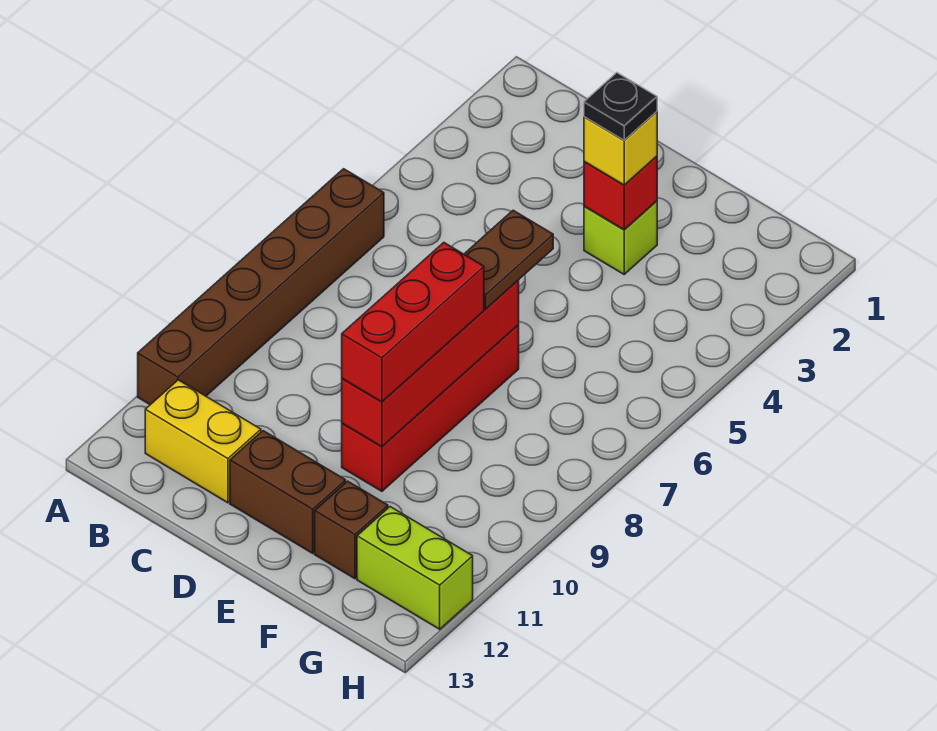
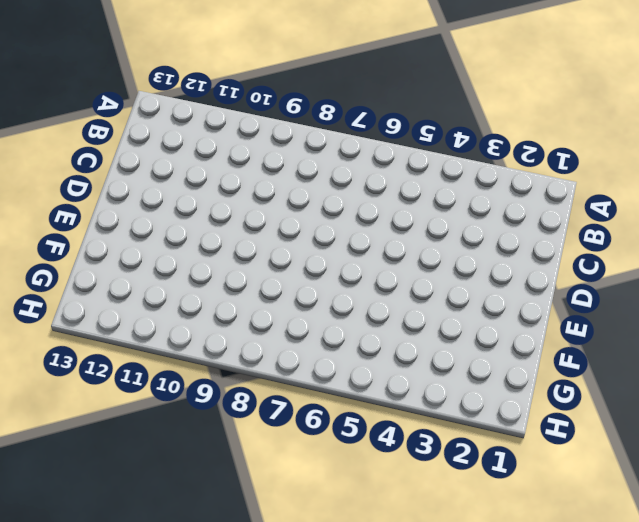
none -> brown 1x6 brick [138,169,384,405]
none -> yellow 1x2 brick [145,380,261,503]
none -> brown 1x2 brick [230,431,346,553]

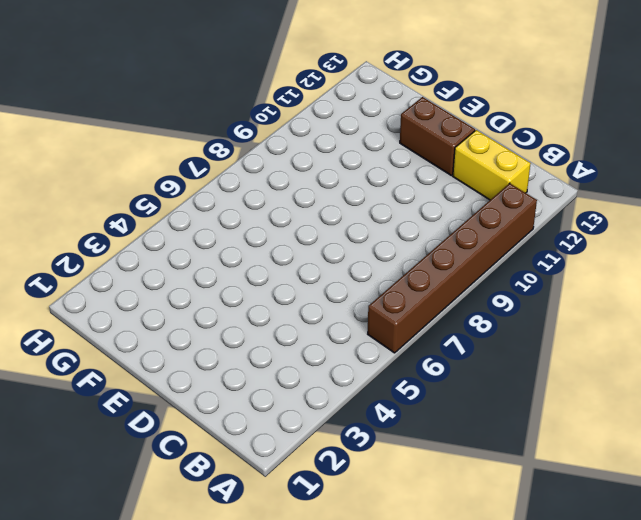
none -> lime 1x1 brick [584,201,657,274]
none -> red 1x4 brick [342,325,519,491]
none -> brown 1x1 brick [315,481,388,579]

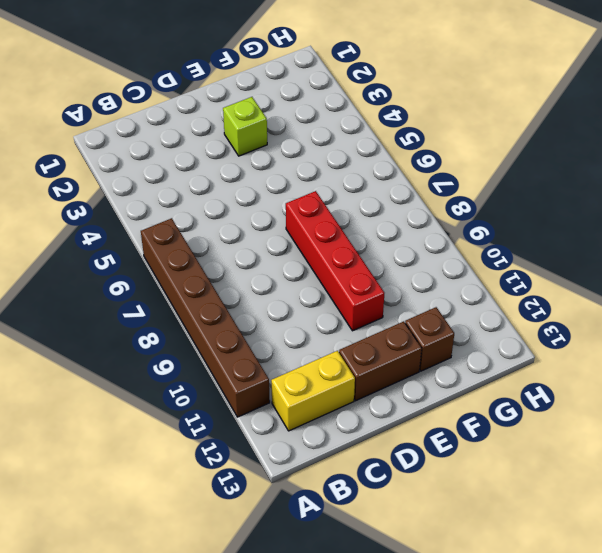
none -> lime 1x2 brick [357,507,473,629]
none -> red 1x1 brick [584,156,657,230]
none -> red 1x4 brick [342,280,519,447]

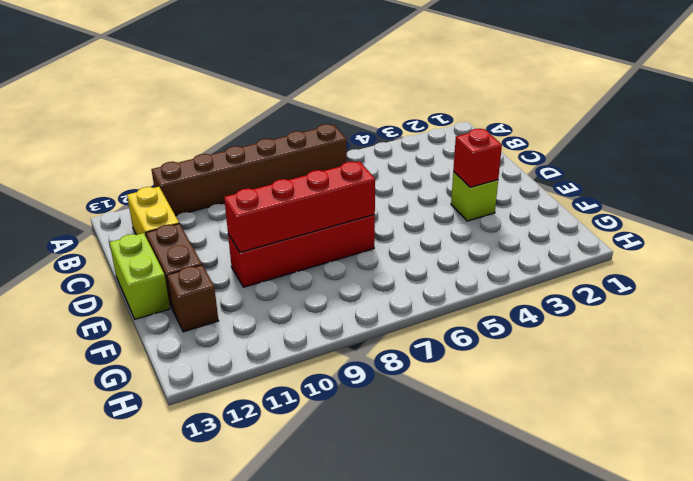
lime 1x2 brick [109,233,170,319] -> lime 1x2 brick moved to [357,507,473,629]
none -> yellow 1x1 brick [584,112,657,185]
none -> brown 1x2 plate [464,210,553,309]
none -> red 1x3 brick [342,243,484,402]

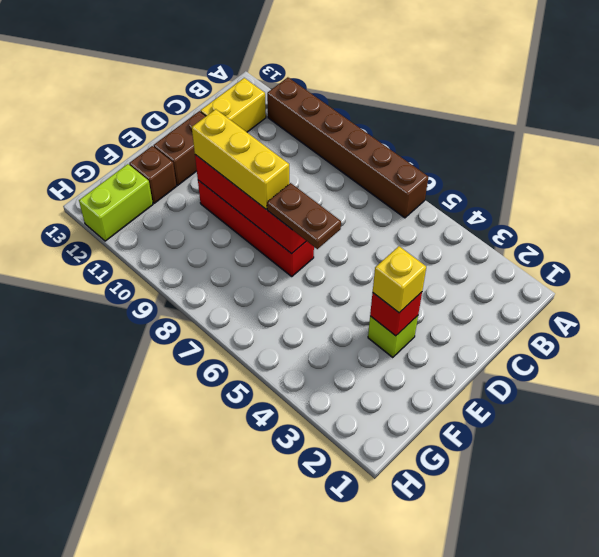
yellow 1x3 brick [192,109,289,209] -> red 1x3 brick [342,243,484,402]
none -> black 1x1 plate [584,73,657,140]

